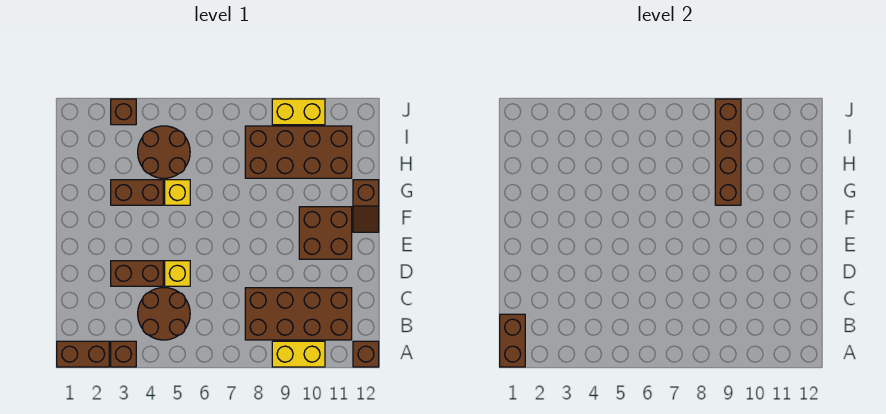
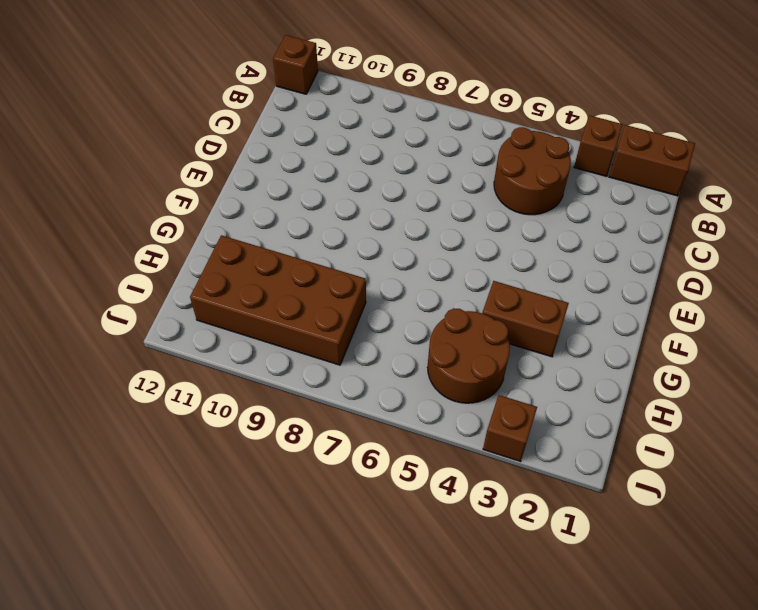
none -> yellow 1x2 brick [272,341,325,367]
none -> brown 2x4 brick [245,288,352,340]
none -> brown 1x2 brick [111,261,163,286]

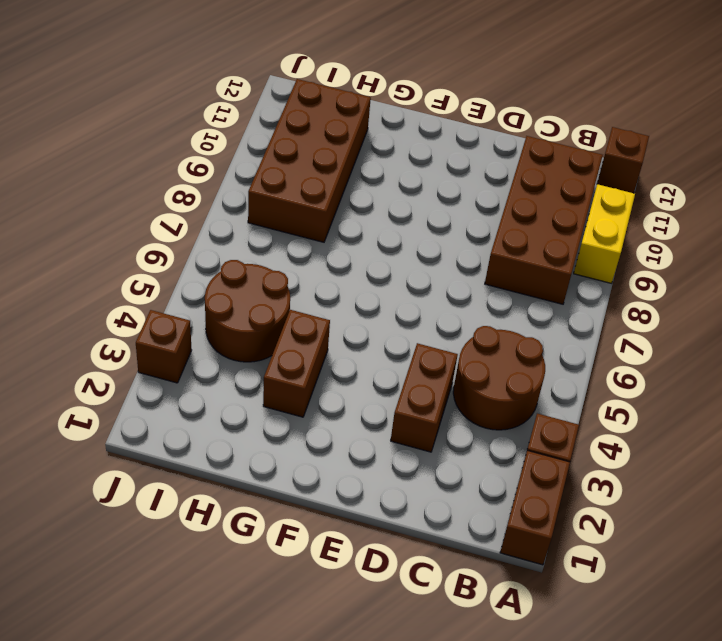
none -> yellow 1x1 brick [165,261,190,286]
none -> brown 2x2 brick [299,207,352,259]
none -> brown 1x2 slope [353,180,379,232]

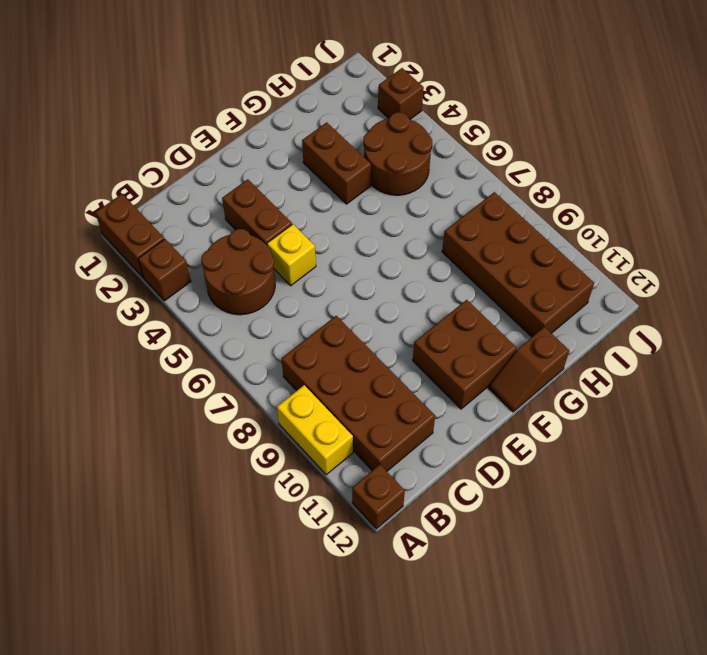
none -> yellow 1x1 brick [165,180,190,205]
none -> yellow 1x2 brick [272,99,325,125]
none -> brown 1x2 brick [500,314,525,367]

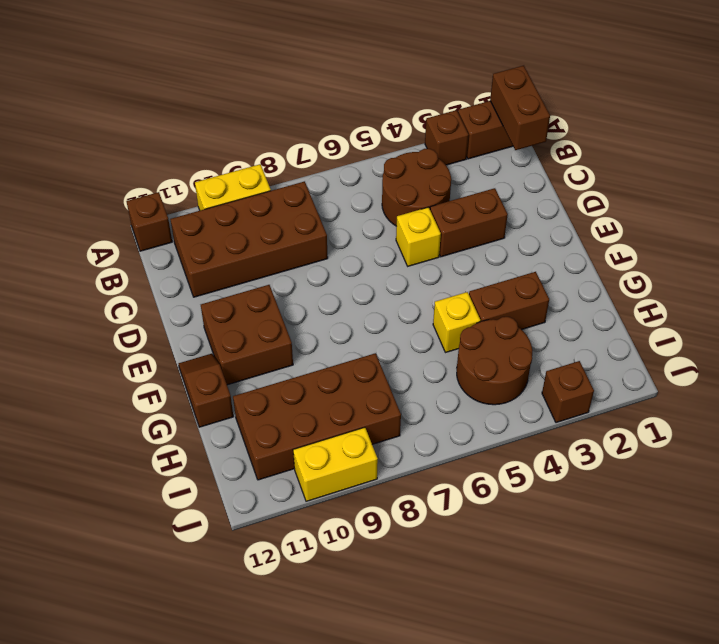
none -> brown 1x4 brick [715,99,741,205]

